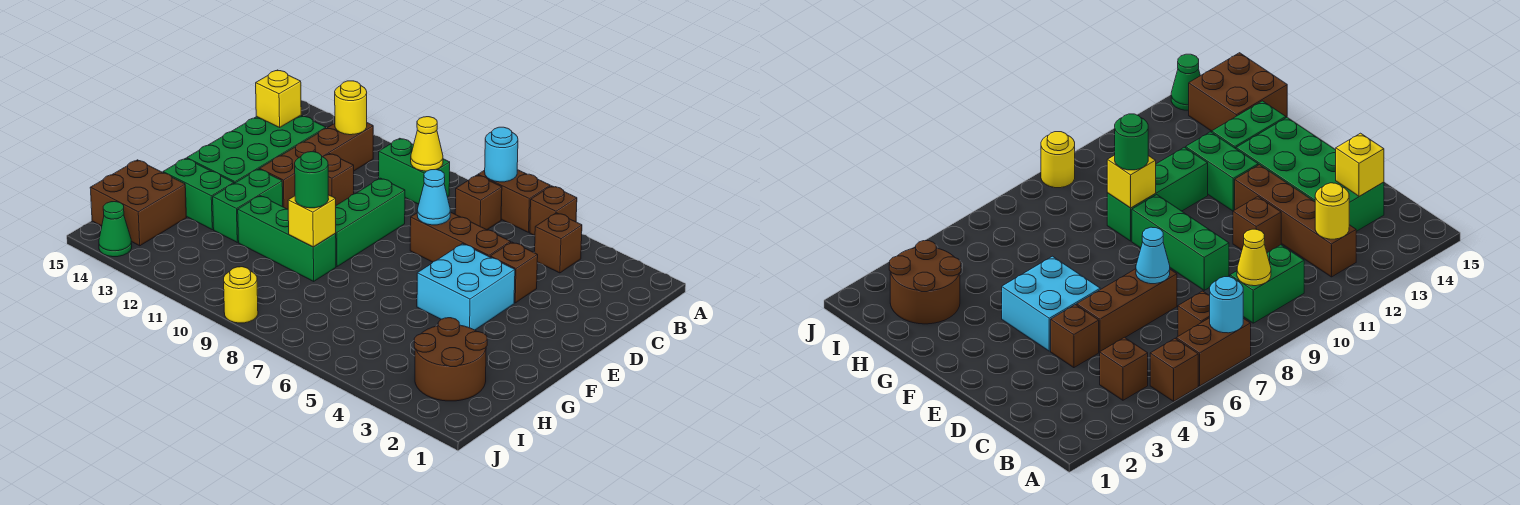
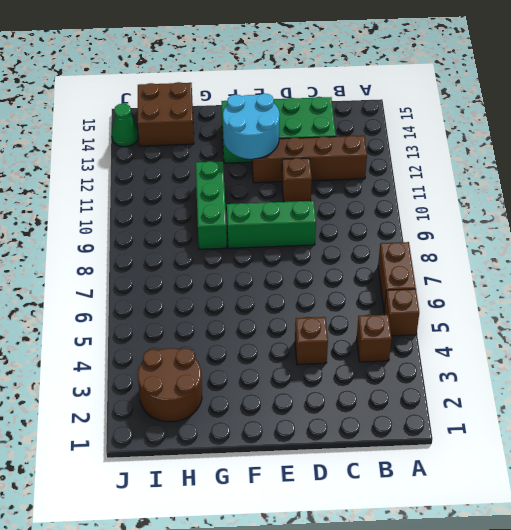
cyan 2x2 round brick [223,94,280,159] -> none
none -> brown 1x1 brick [455,175,502,230]
none -> green 1x2 brick [379,138,450,204]
none -> brown 1x3 brick [410,212,511,262]

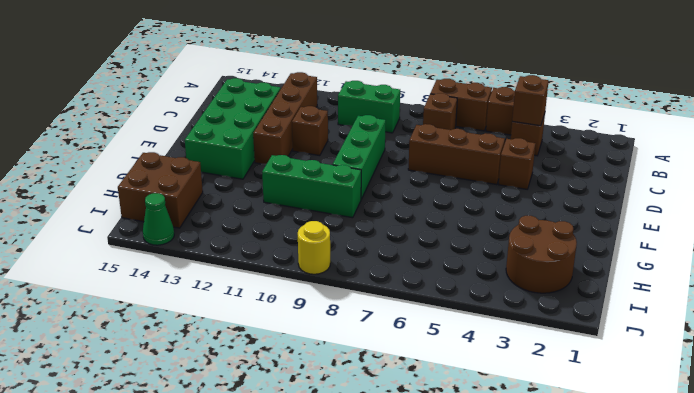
brown 1x1 brick [512,75,548,126] -> none
none -> cyan 2x2 brick [417,244,515,330]
none -> green 1x2 brick [213,169,283,242]
none -> green 1x2 brick [163,158,234,230]

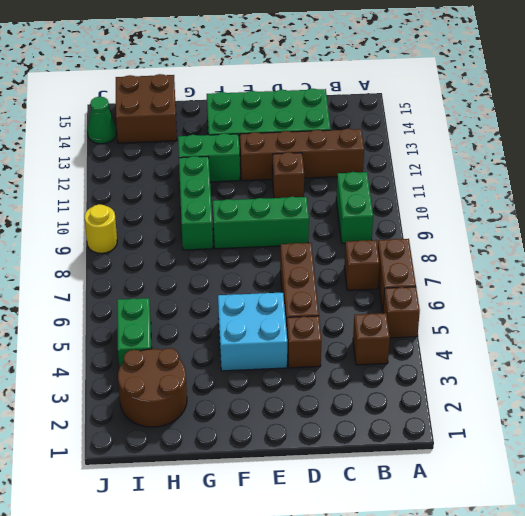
green 1x2 brick [117,298,152,368] -> green 1x2 brick moved to [163,158,234,230]
none -> cyan 1x1 round brick [485,127,518,182]
none -> yellow 1x1 cone [411,117,443,171]
none -> yellow 1x1 round brick [335,81,367,135]

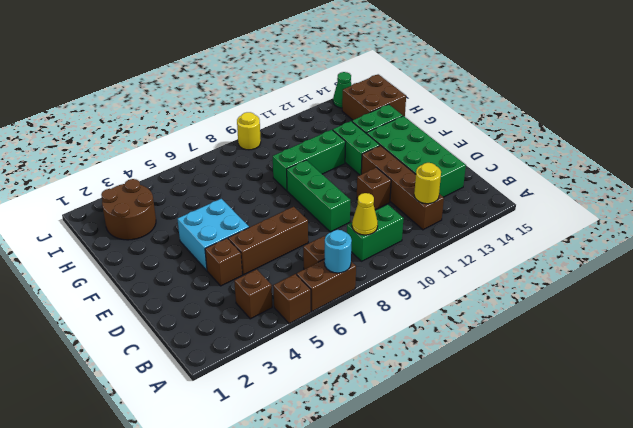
none -> yellow 1x1 brick [256,70,301,127]
none -> cyan 1x1 cone [417,169,450,225]
none -> yellow 1x1 brick [288,195,336,247]

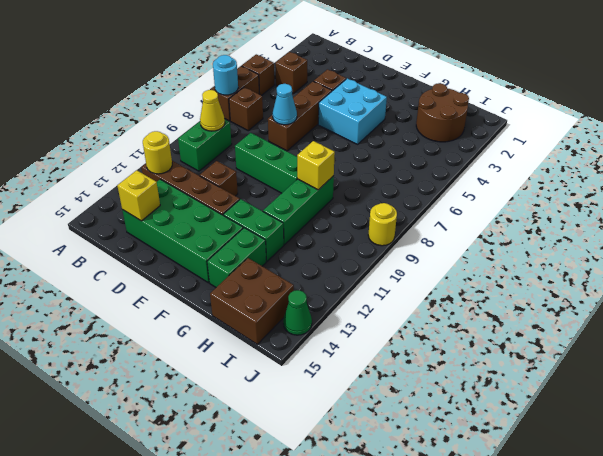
none -> green 1x1 round brick [295,152,329,208]

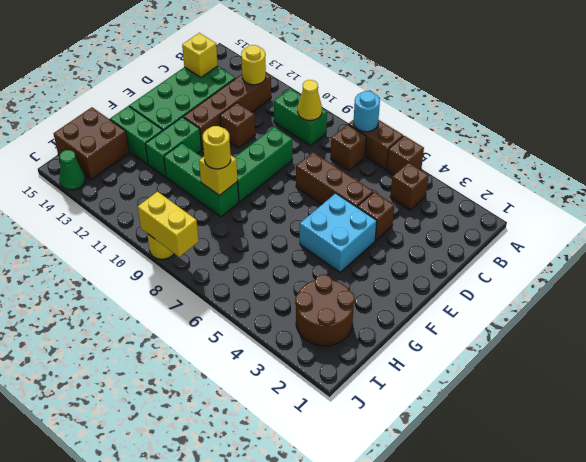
yellow 1x1 round brick [203,126,231,169] -> green 1x1 round brick [295,152,329,208]
yellow 1x2 brick [138,191,199,257] -> none
none -> cyan 1x1 cone [417,169,450,225]

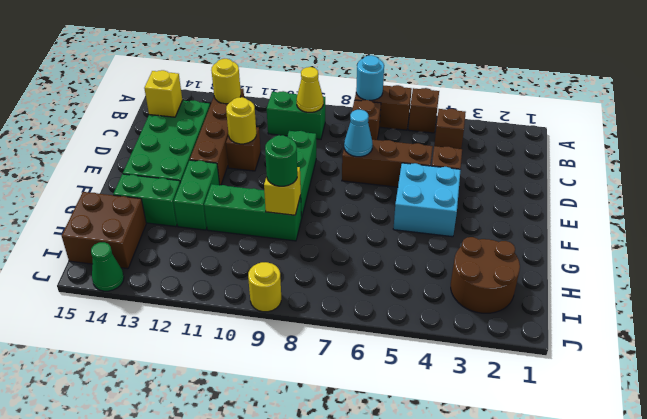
yellow 1x1 round brick [226,97,256,144] -> none

